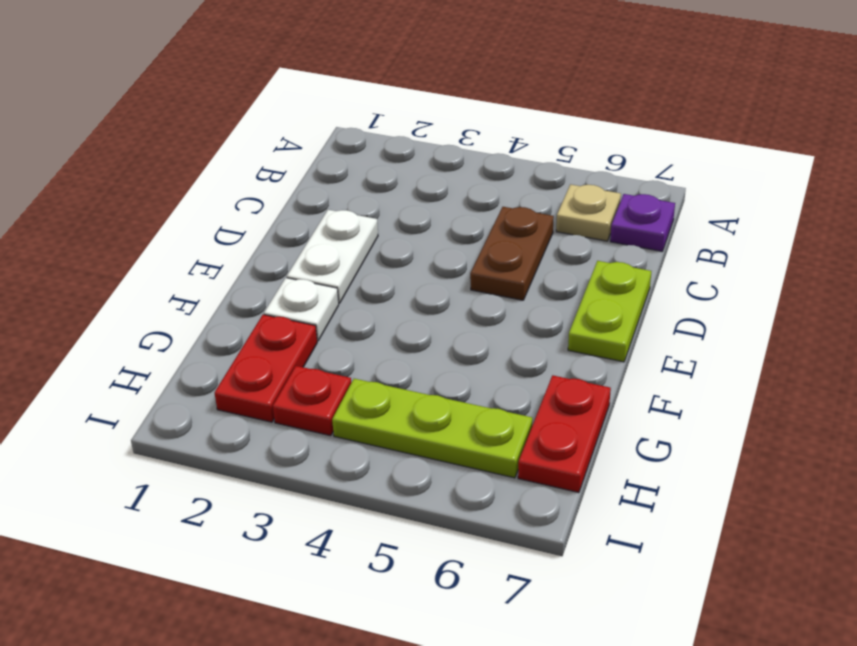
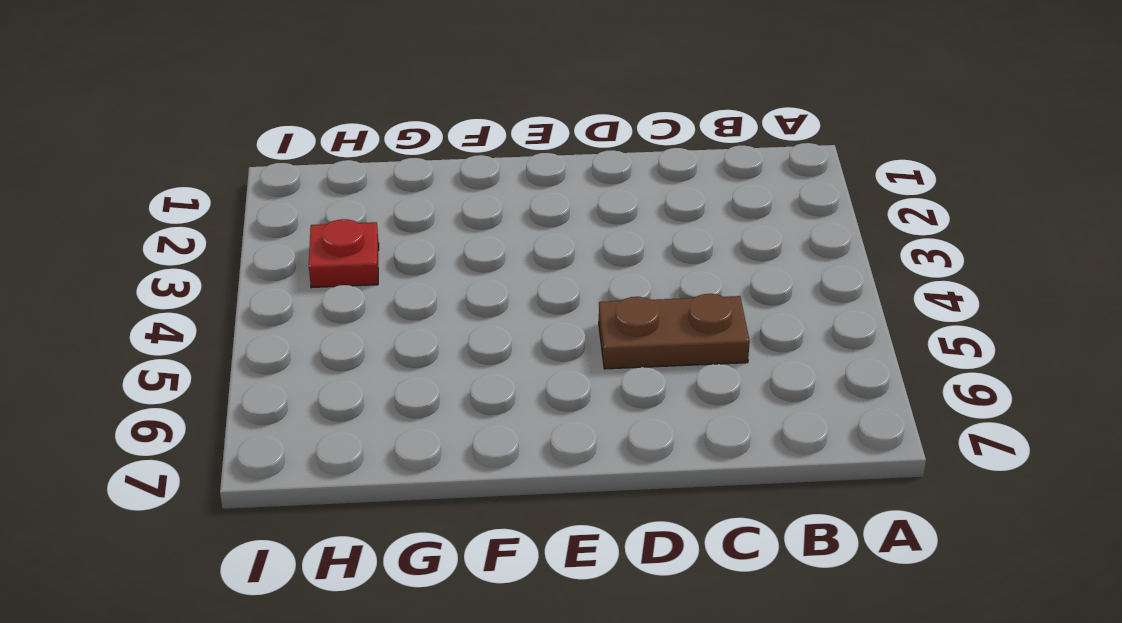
none -> tan 1x1 plate [556,184,621,241]
none -> purple 1x1 plate [610,194,675,251]

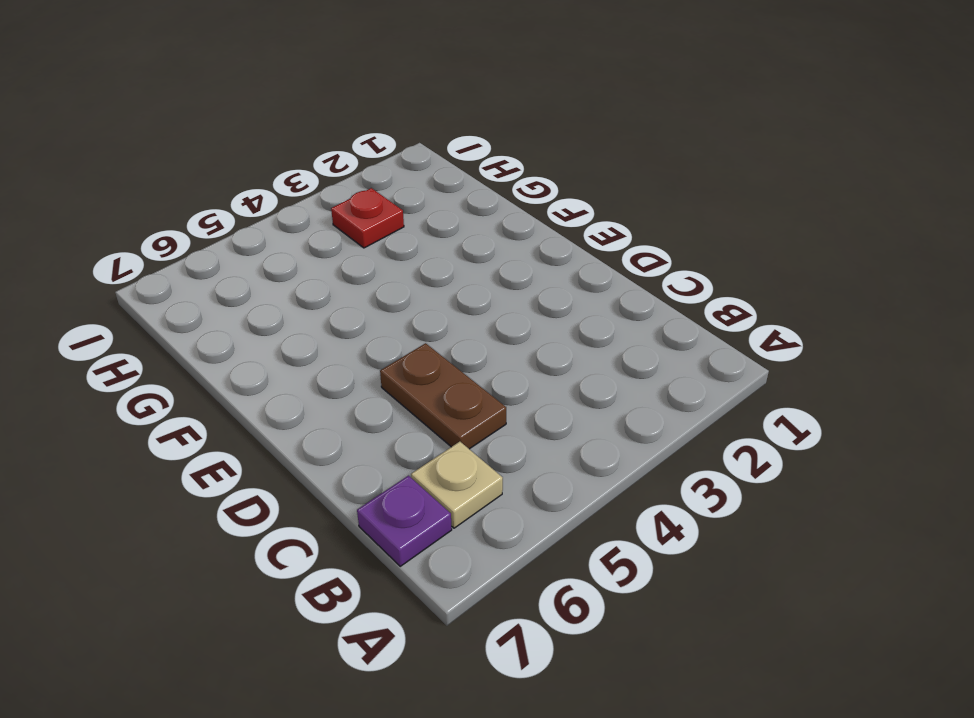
none -> white 1x2 plate [287,210,378,303]
none -> lime 1x2 plate [568,261,651,362]

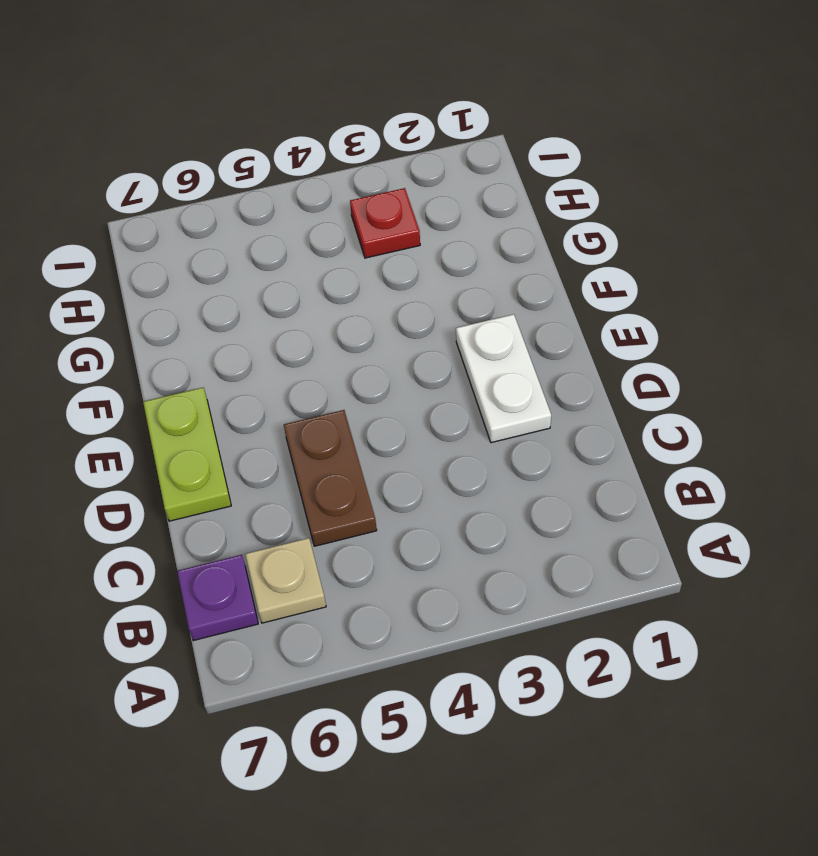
none -> white 1x1 plate [264,278,339,341]
none -> red 1x2 plate [215,315,317,422]

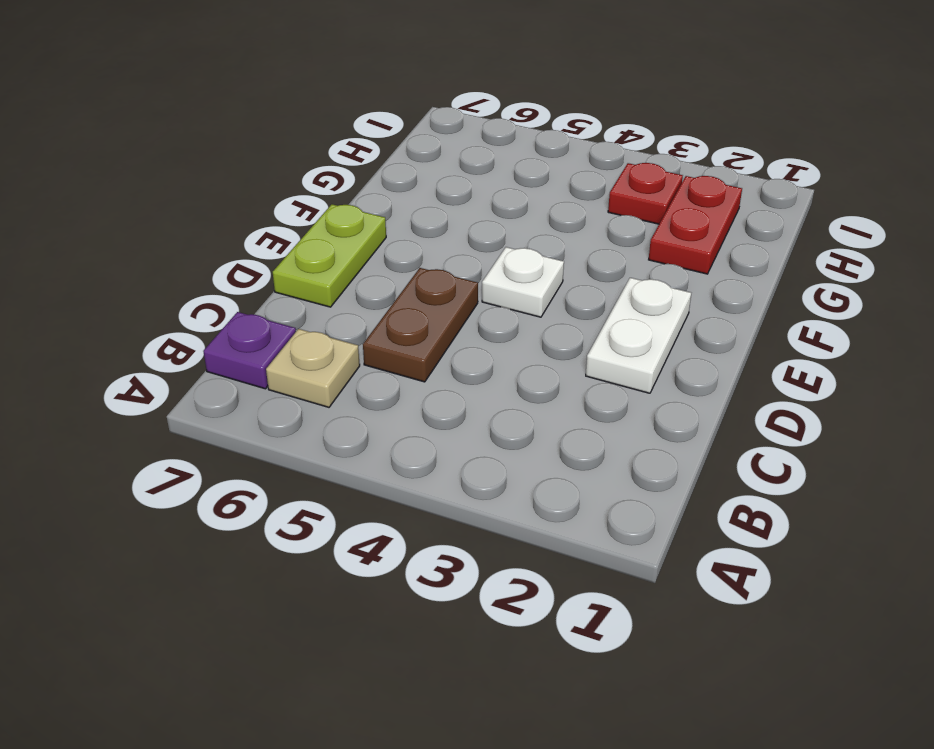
white 1x1 plate [482,247,564,317] -> white 1x1 plate moved to [264,278,339,341]
none -> red 1x2 plate [518,375,611,493]
none -> lime 1x3 plate [332,379,532,478]

